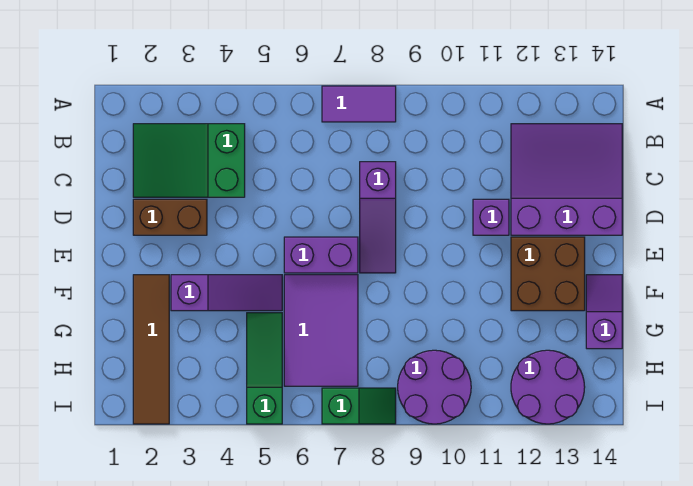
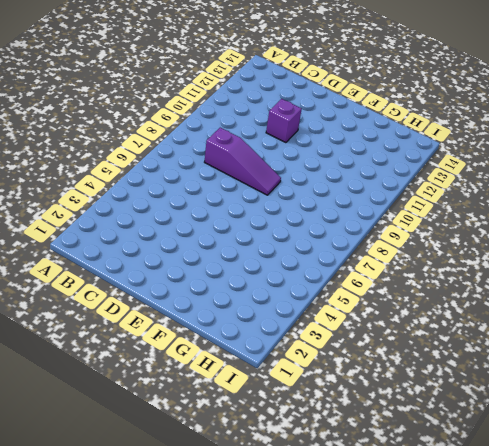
none -> purple 1x2 tile [322,86,396,122]
none -> green 2x3 slope [133,124,245,197]
none -> purple 3x3 slope [511,124,622,235]

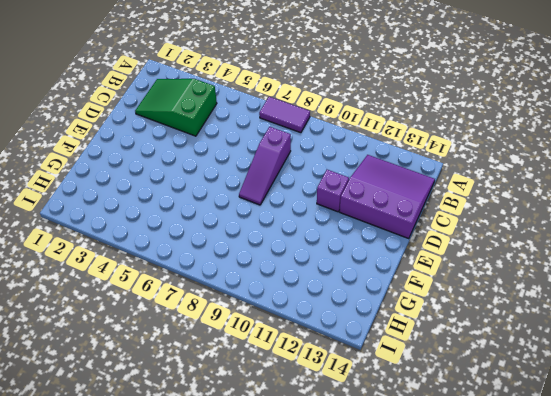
none -> brown 1x2 brick [133,199,207,235]
none -> purple 1x2 brick [284,237,358,273]
none -> brown 2x2 brick [511,237,585,311]

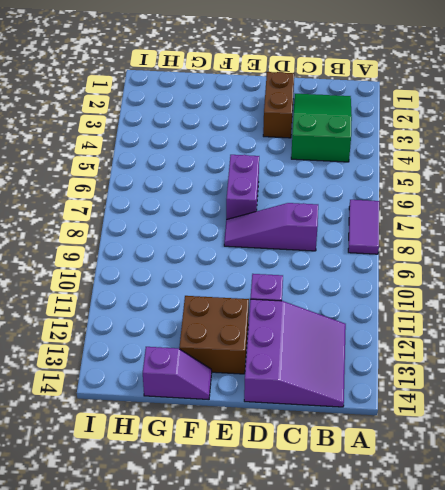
none -> brown 1x4 tile [133,275,169,424]
none -> purple 1x3 slope [171,275,282,311]
none -> purple 2x3 tile [284,275,358,386]

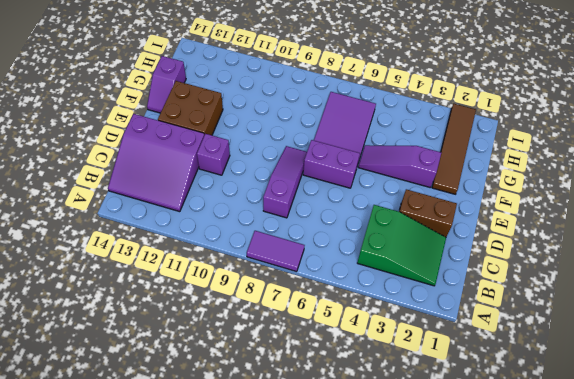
none -> green 1x3 slope [247,313,282,424]
none -> purple 2x2 round brick [398,350,471,424]
none -> purple 2x2 round brick [511,350,585,424]

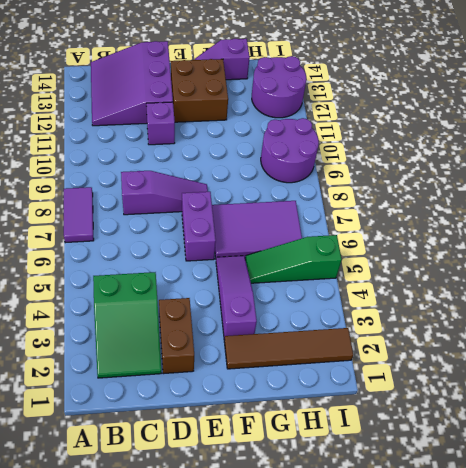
none -> green 1x2 slope [322,388,396,424]

